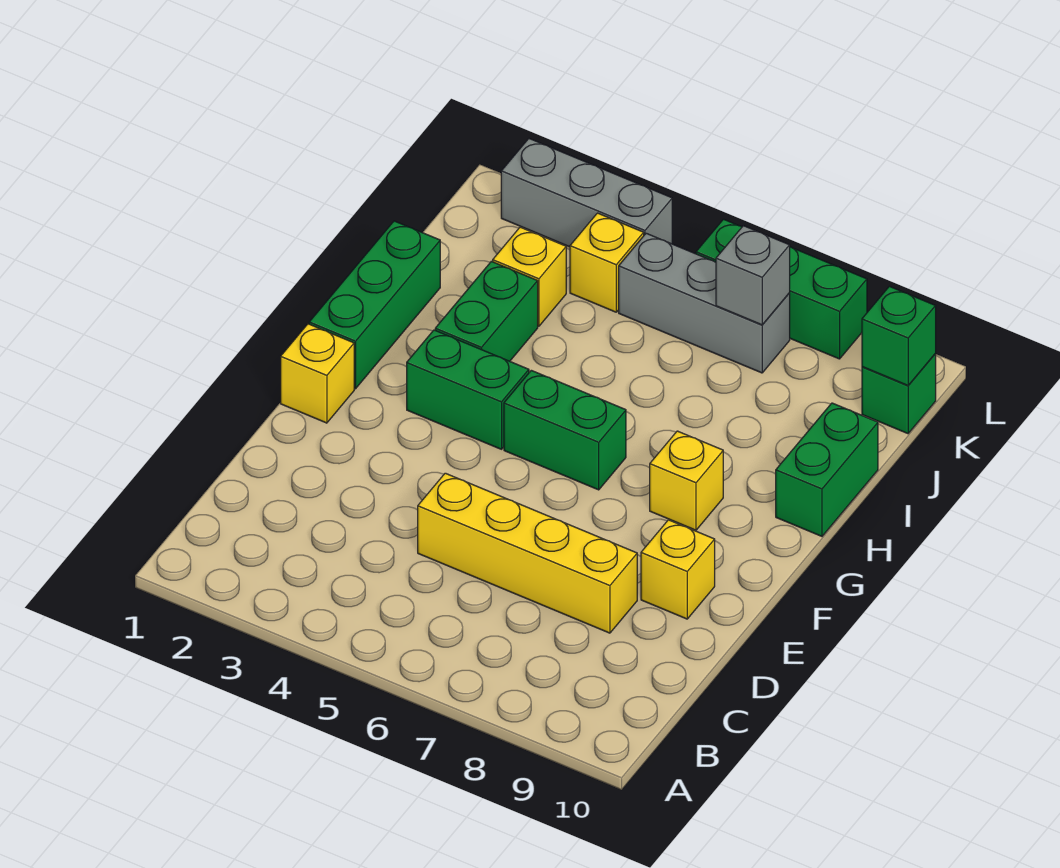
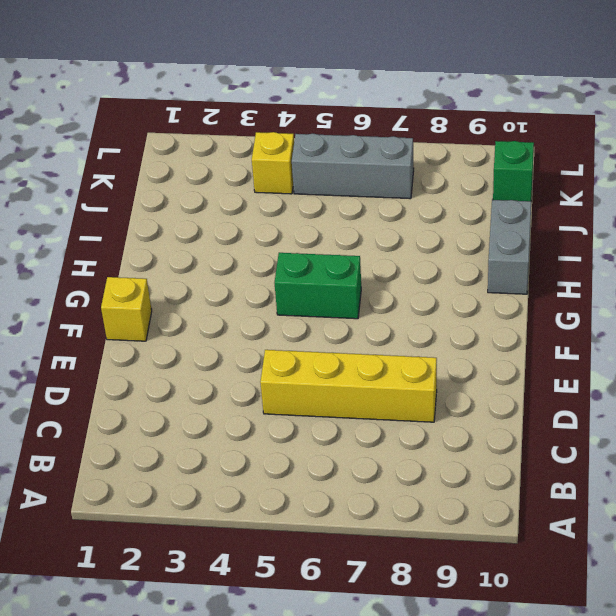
grey 1x2 brick [488,200,531,294] -> green 1x2 brick [776,403,878,536]
none -> yellow 1x1 brick [641,520,715,619]
none -> green 1x3 brick [309,221,440,389]
none -> green 1x2 brick [407,330,529,449]

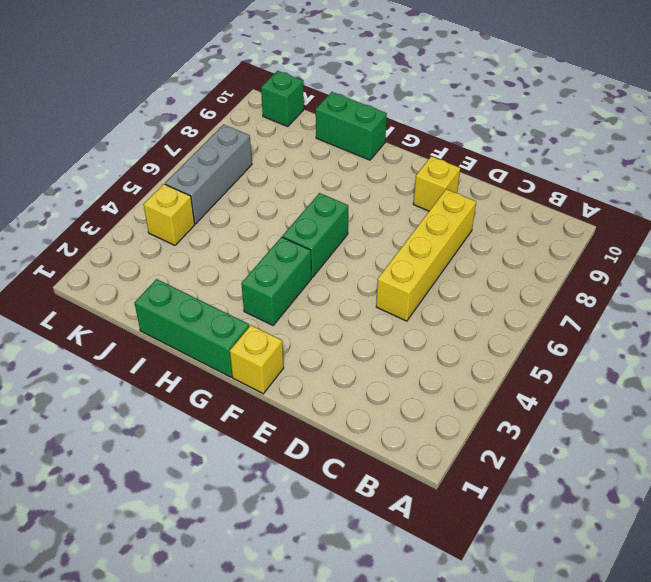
none -> yellow 1x1 brick [650,431,723,530]
none -> green 1x2 brick [435,261,538,361]
none -> yellow 1x1 brick [493,227,566,326]

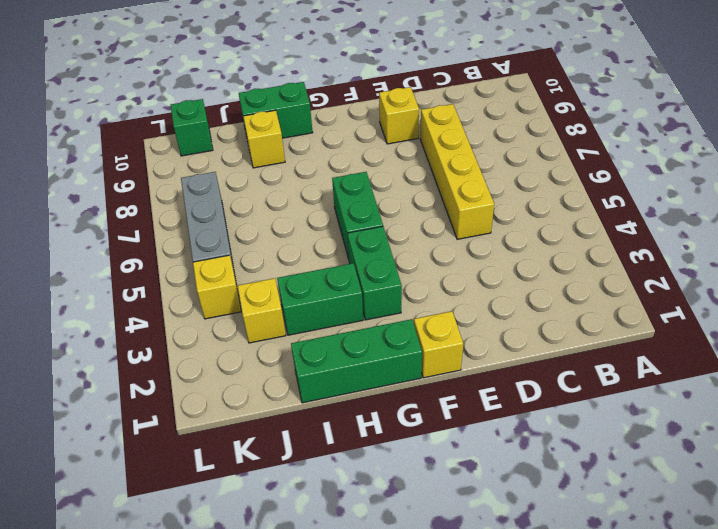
yellow 1x1 brick [243,110,285,168] -> yellow 1x1 brick moved to [650,431,723,530]
none -> grey 1x3 brick [501,139,672,247]
none -> green 1x3 brick [696,219,867,359]
none -> grey 1x1 brick [716,226,790,325]

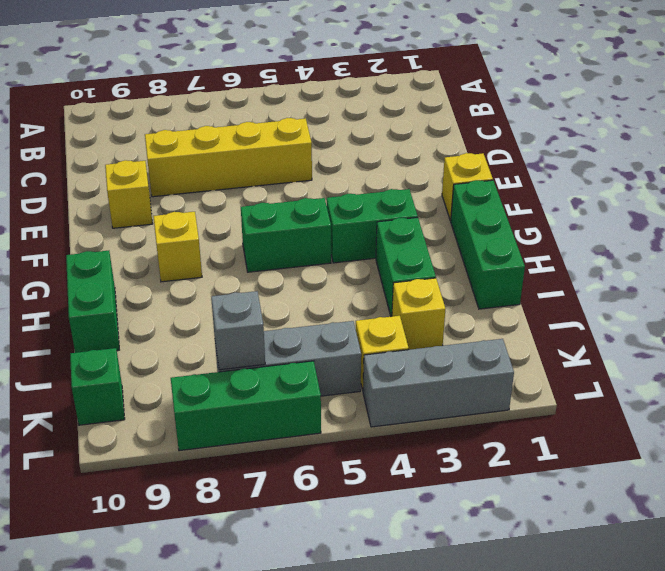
none -> green 1x1 brick [862,286,936,385]

